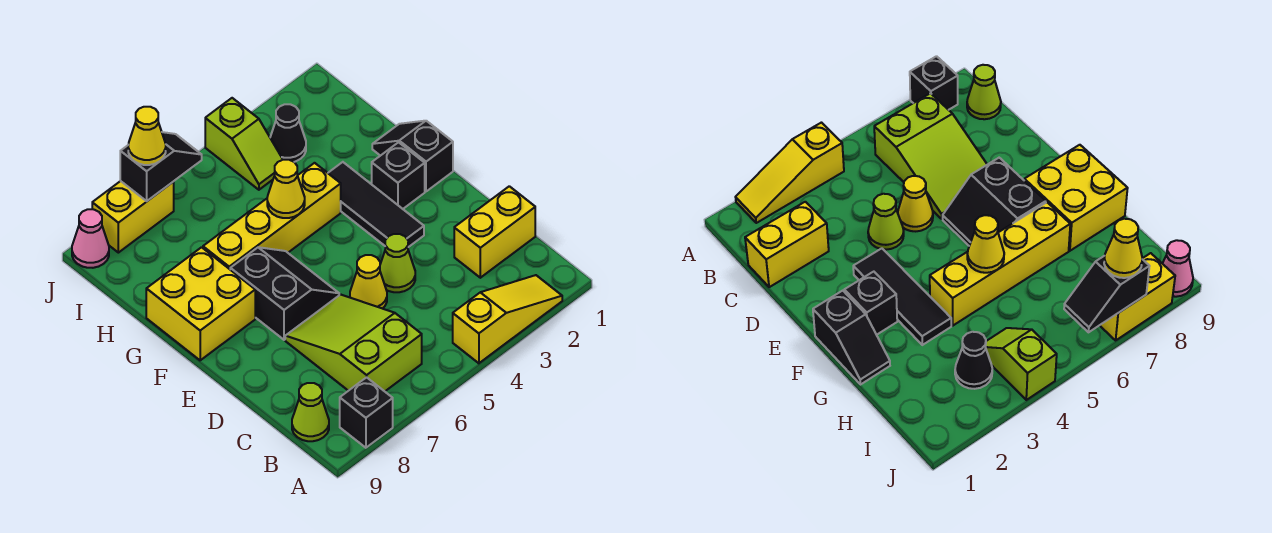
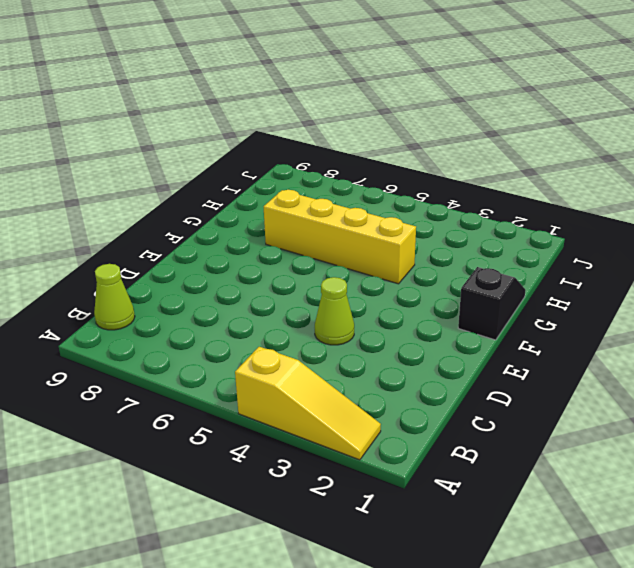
none -> black 1x1 brick [340,377,393,448]
none -> lime 2x3 slope [285,295,422,391]
none -> yellow 1x2 brick [454,186,535,278]

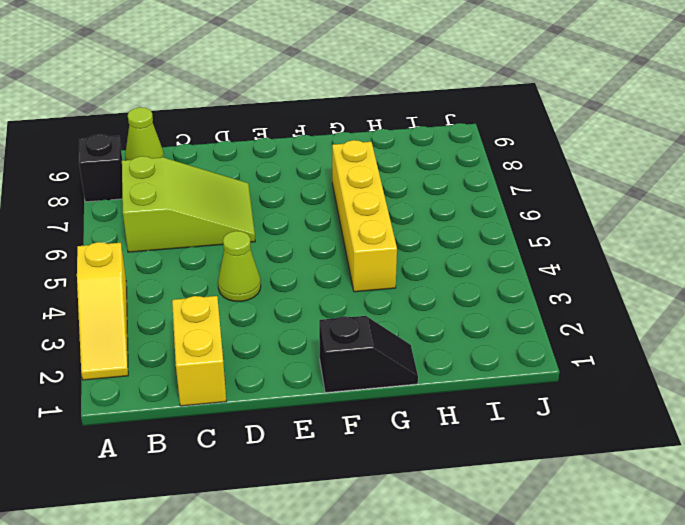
none -> yellow 1x1 cone [350,255,387,309]
none -> black 1x3 tile [328,162,424,247]
none -> black 2x2 slope [230,247,339,340]

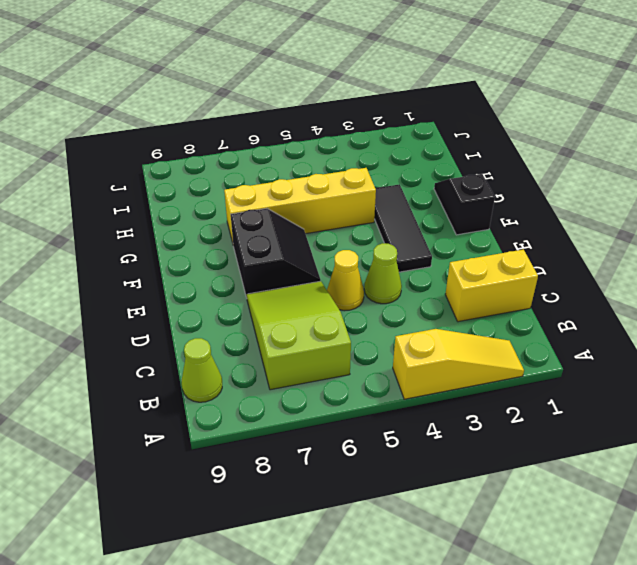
none -> black 1x1 brick [340,377,393,448]
none -> black 1x1 brick [372,142,425,209]
none -> yellow 2x2 brick [146,247,255,360]

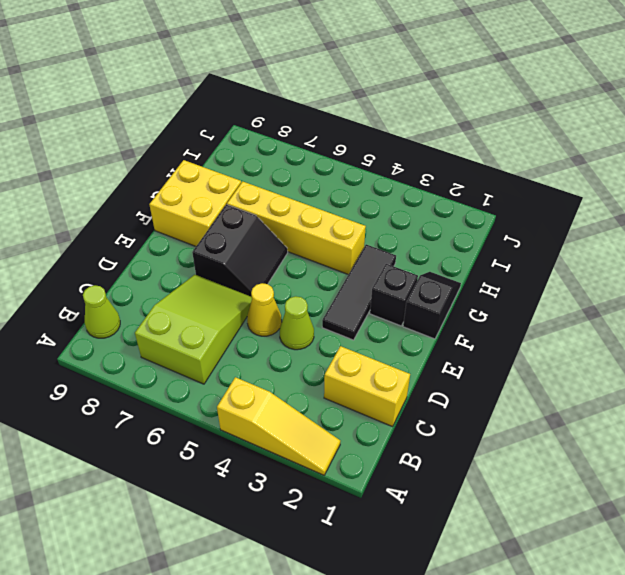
none -> black 1x1 brick [340,377,393,448]
none -> black 1x1 cone [270,104,306,162]
none -> lime 1x2 slope [205,98,283,190]

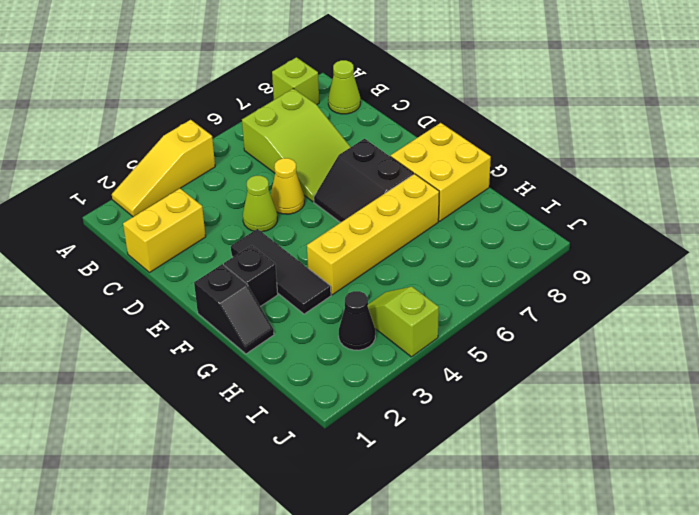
lime 1x1 brick [272,57,319,105] -> black 1x1 brick [340,377,393,448]
none -> yellow 1x2 brick [92,181,174,253]
none -> pink 1x1 cone [72,209,109,268]
none -> yellow 1x1 cone [267,160,305,218]

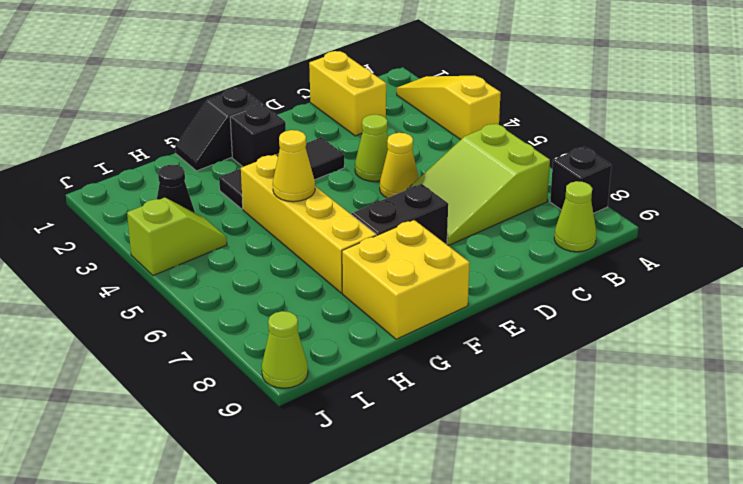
lime 1x1 cone [262,311,308,388] -> pink 1x1 cone [72,209,109,268]
none -> yellow 1x2 brick [92,181,174,253]
none -> black 1x2 slope [120,132,202,201]
none -> yellow 1x1 cone [128,107,166,165]

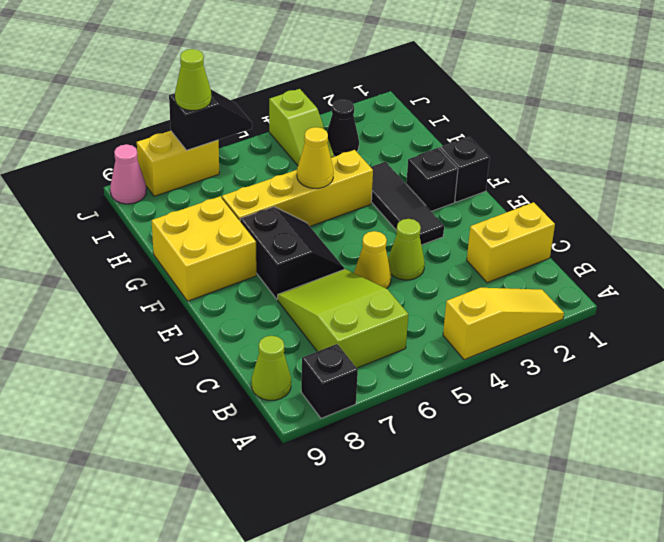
lime 1x1 cone [175,49,211,110] -> yellow 1x1 cone [128,107,166,165]

